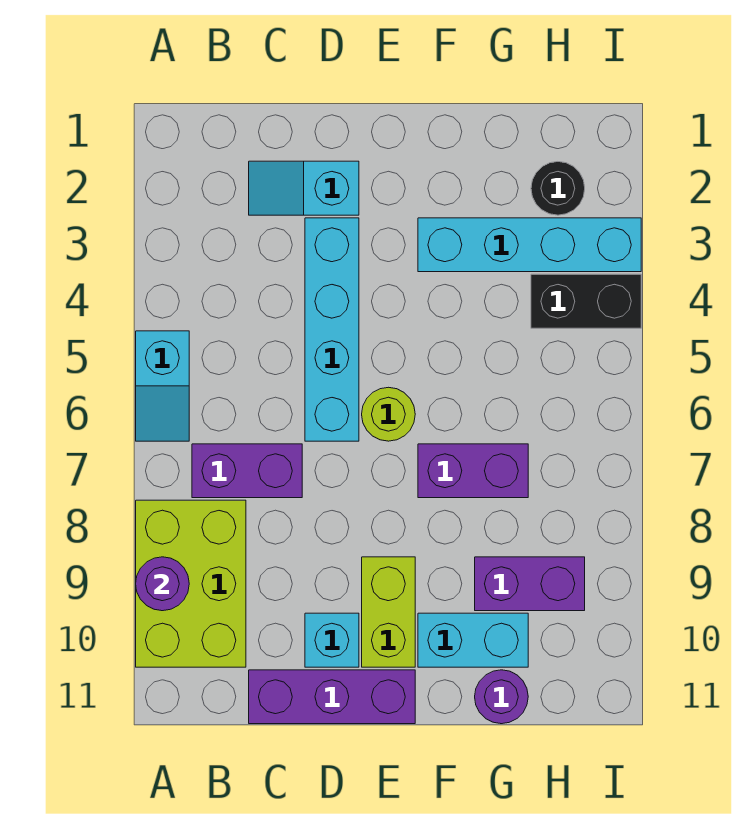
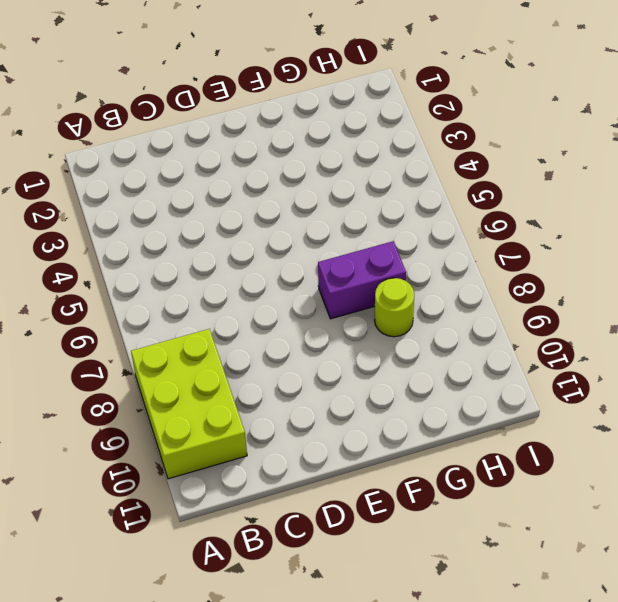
lime 1x1 round brick [375,278,414,337] -> lime 1x1 round brick moved to [362,387,415,441]
none -> cyan 1x2 slope [136,331,189,441]
none -> purple 1x2 brick [192,444,302,498]
none -> cyan 1x2 slope [249,161,359,215]

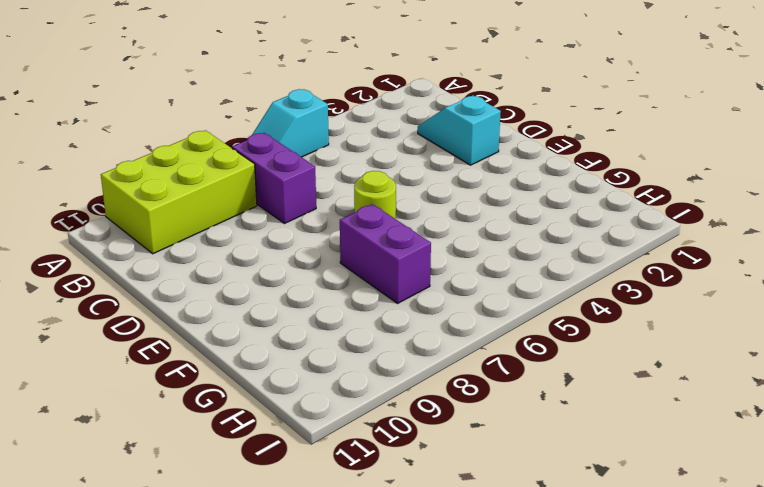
none -> purple 1x3 brick [249,670,415,724]
none -> cyan 1x4 brick [305,218,359,441]
none -> cyan 1x1 brick [305,613,359,667]

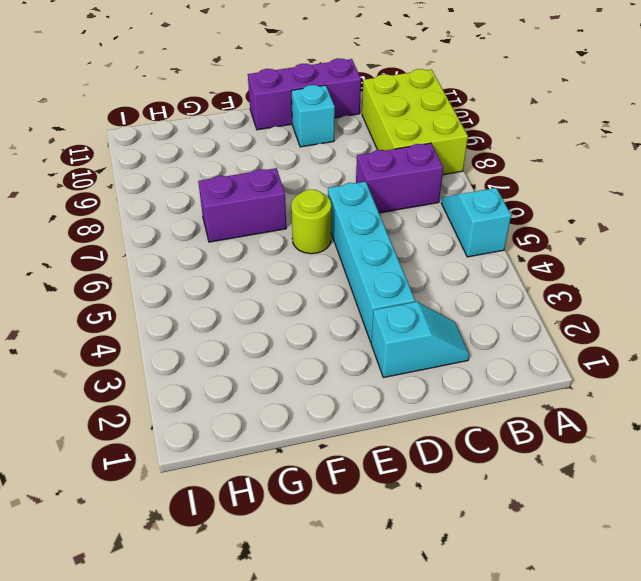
none -> lime 1x2 brick [362,557,415,667]
none -> cyan 1x4 brick [418,218,641,272]
none -> cyan 1x2 brick [418,613,528,667]

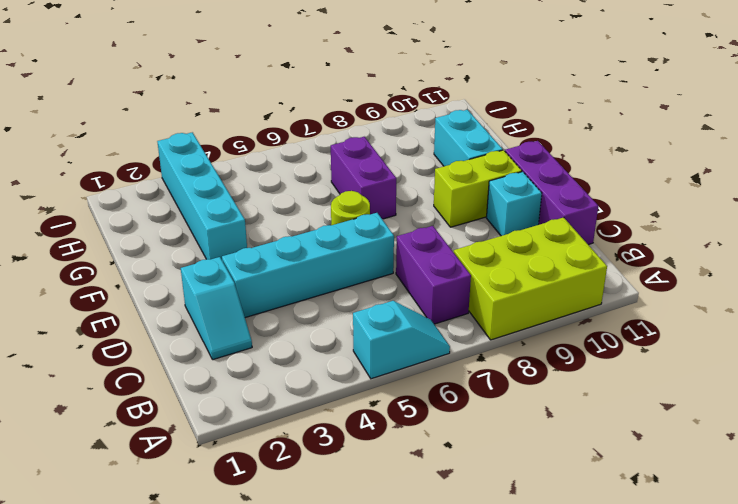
none -> purple 1x2 brick [475,557,585,611]
none -> purple 1x1 round brick [475,670,528,724]
none -> black 1x1 round brick [531,162,585,215]

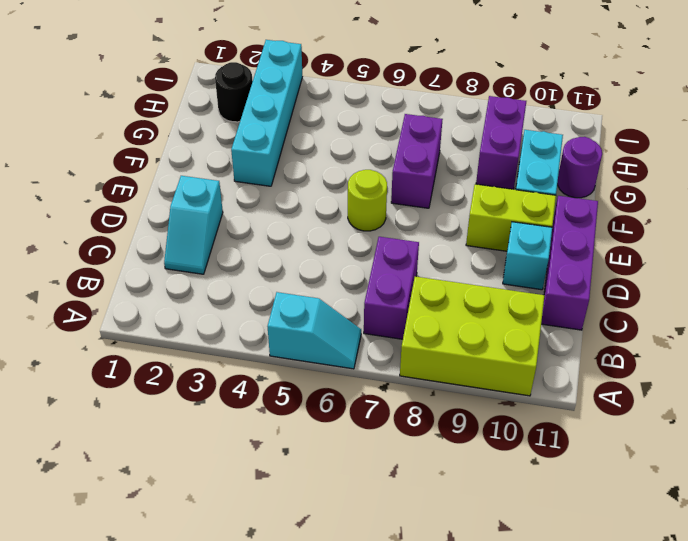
none -> cyan 1x4 brick [305,218,359,441]
none -> black 1x2 brick [531,274,641,328]
none -> purple 1x1 round brick [136,557,189,611]

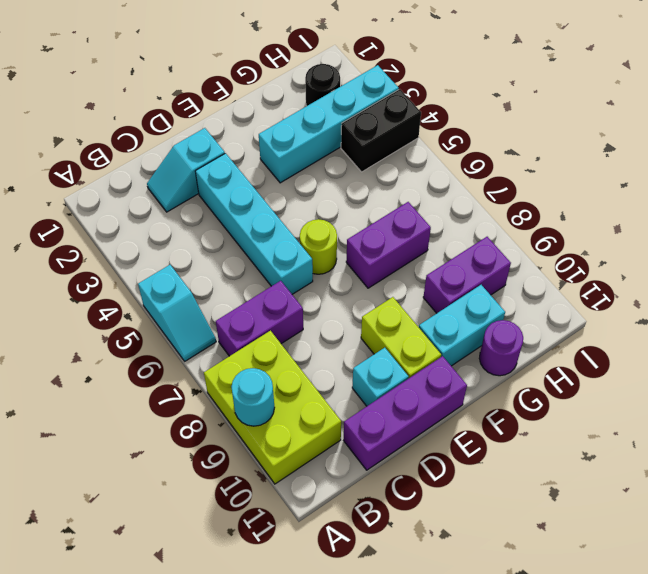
cyan 1x1 round brick [231,368,275,426] -> purple 1x1 round brick [136,557,189,611]

